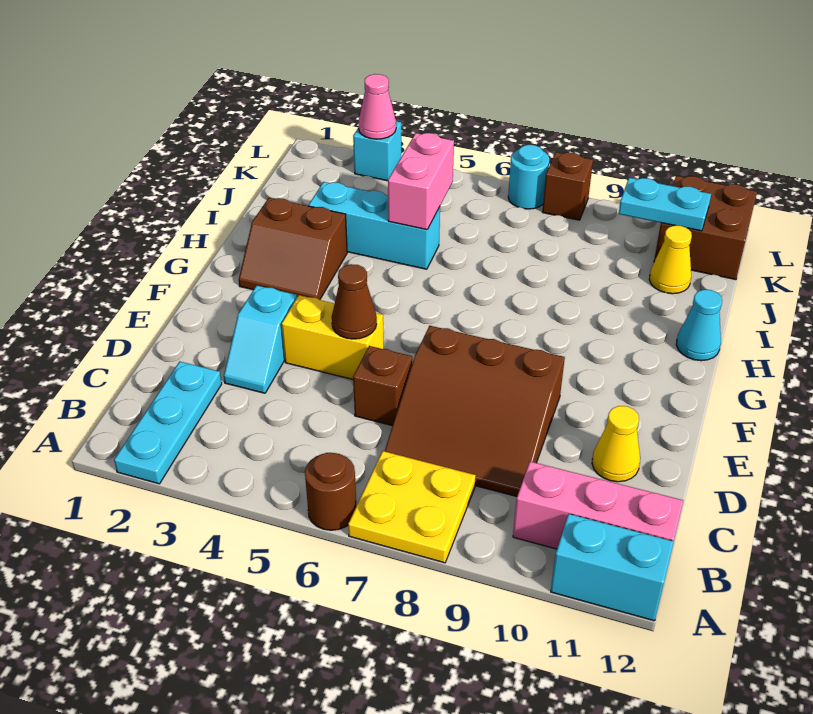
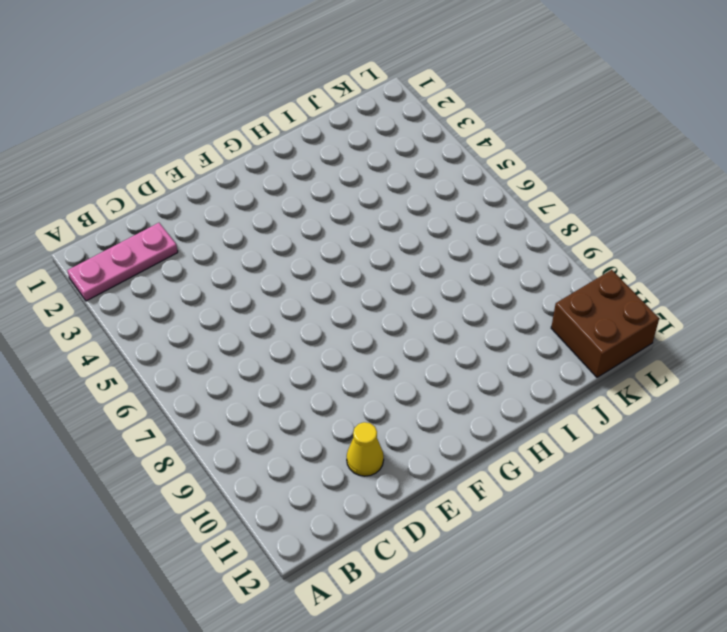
pink 1x3 plate [67,223,178,301] -> cyan 1x3 plate [114,362,222,484]
none -> brown 1x1 round brick [305,453,356,530]
none -> yellow 2x2 plate [348,451,476,563]
none -> cyan 1x2 brick [551,514,674,621]

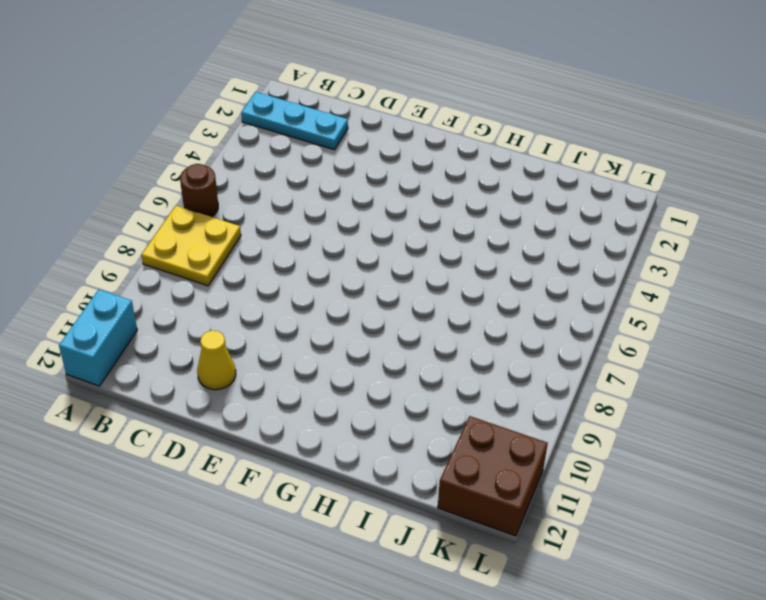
none -> pink 1x3 brick [513,462,683,549]
none -> brown 3x3 slope [385,326,565,496]
none -> cyan 1x2 slope [224,286,297,393]

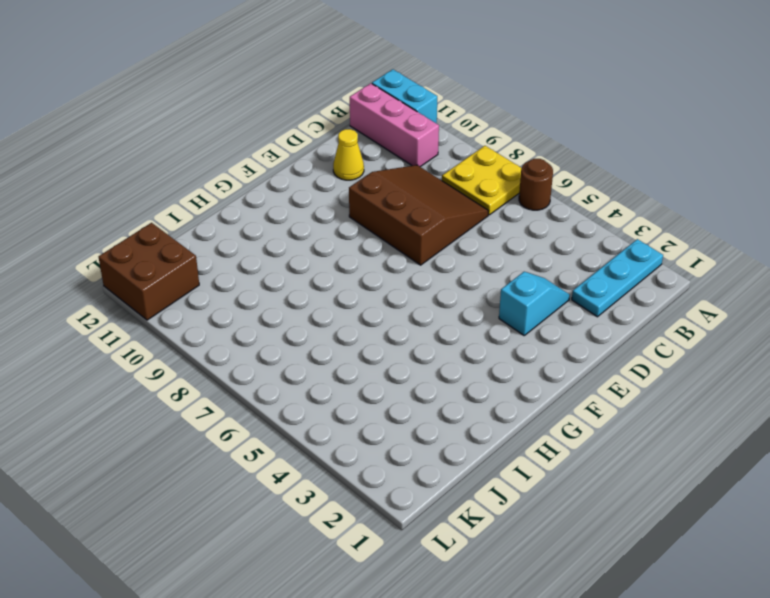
none -> brown 1x1 brick [353,346,412,426]
none -> yellow 1x2 brick [282,295,384,379]
none -> brown 2x2 slope [239,198,347,300]

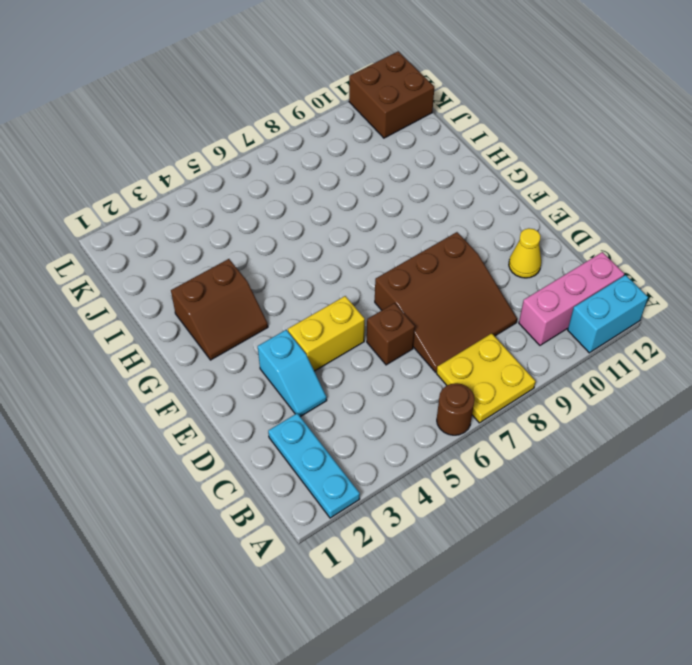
none -> cyan 1x1 cone [676,290,722,361]
none -> cyan 1x3 brick [309,182,440,269]
none -> yellow 1x1 cone [649,226,692,294]

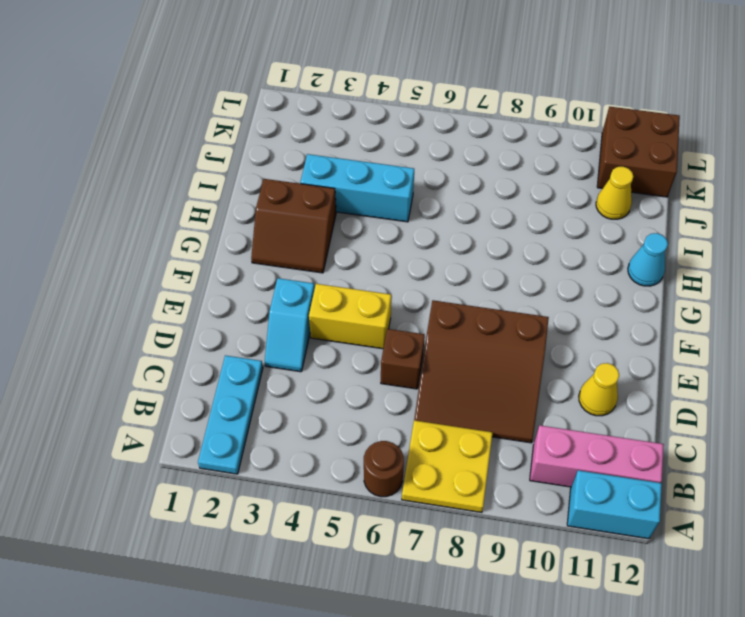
none -> cyan 1x1 brick [353,121,401,181]
none -> cyan 1x1 round brick [508,145,549,209]
none -> brown 1x1 brick [543,152,593,220]

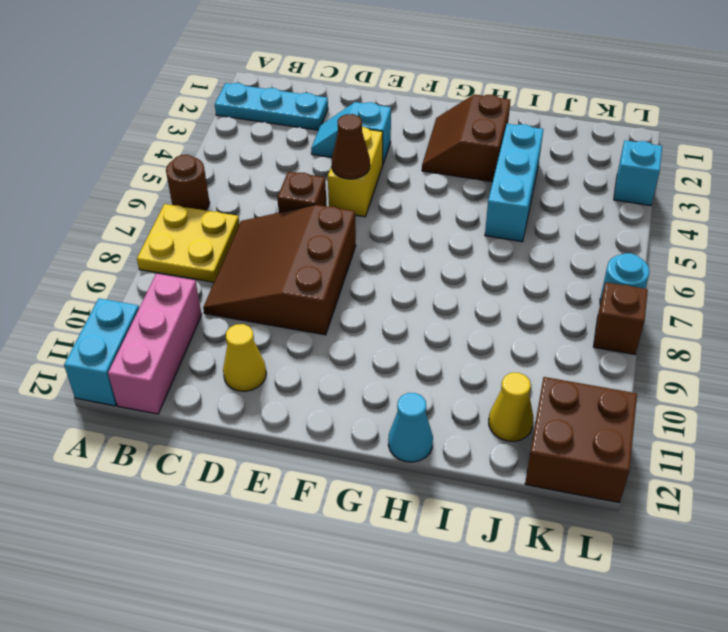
none -> pink 1x2 brick [388,133,454,230]
none -> cyan 1x2 plate [619,178,711,231]
none -> pink 1x1 cone [358,74,396,139]

